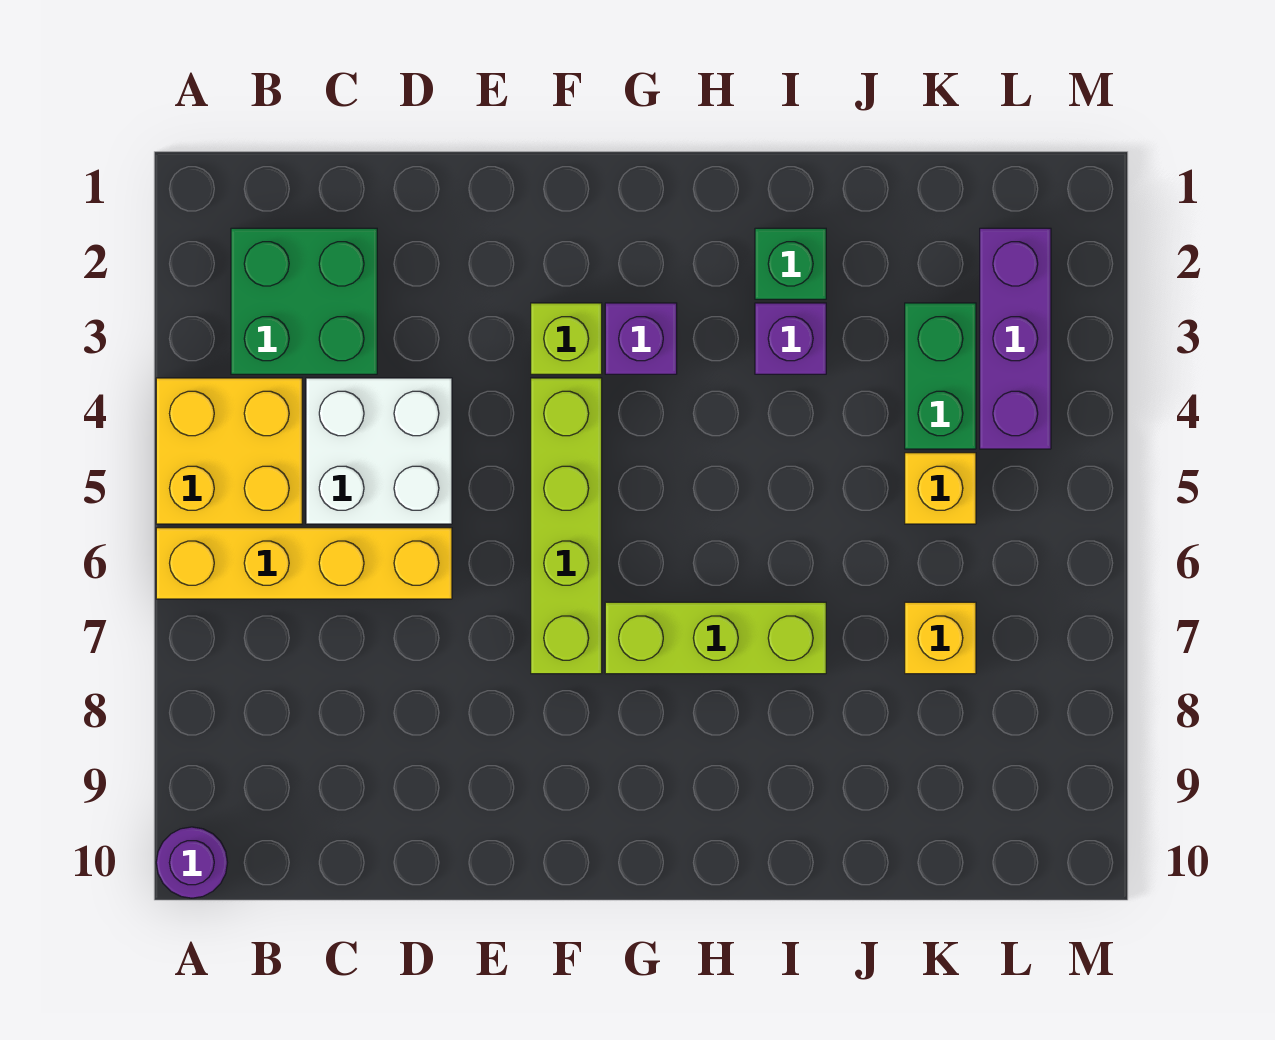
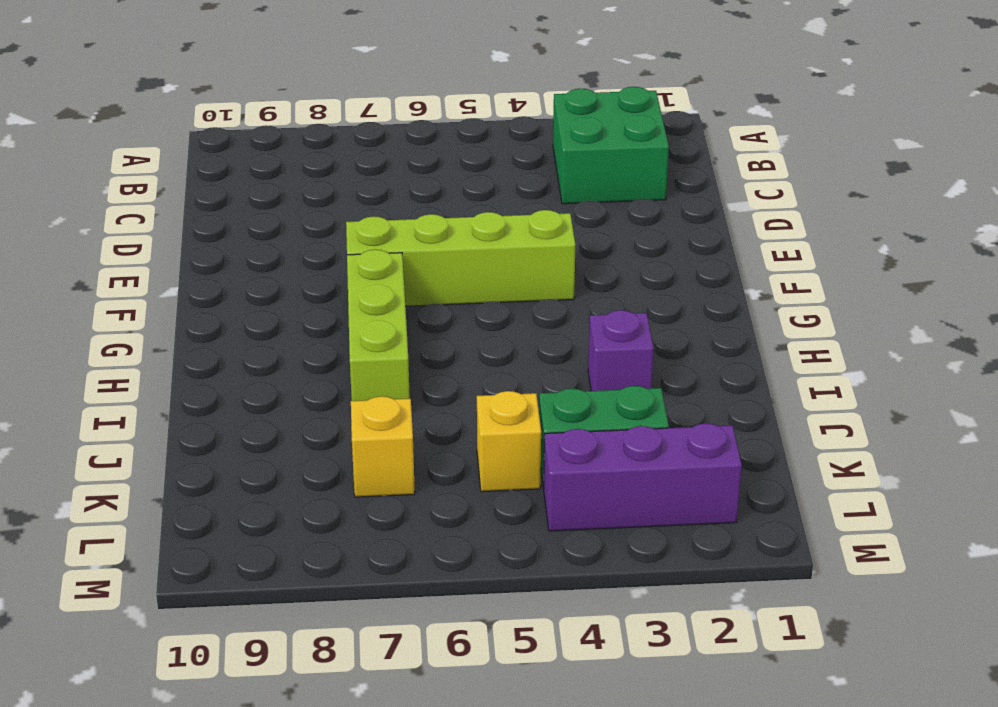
none -> yellow 2x2 brick [156,378,302,524]
none -> yellow 1x4 brick [156,528,452,599]
none -> purple 1x1 round brick [156,827,228,898]

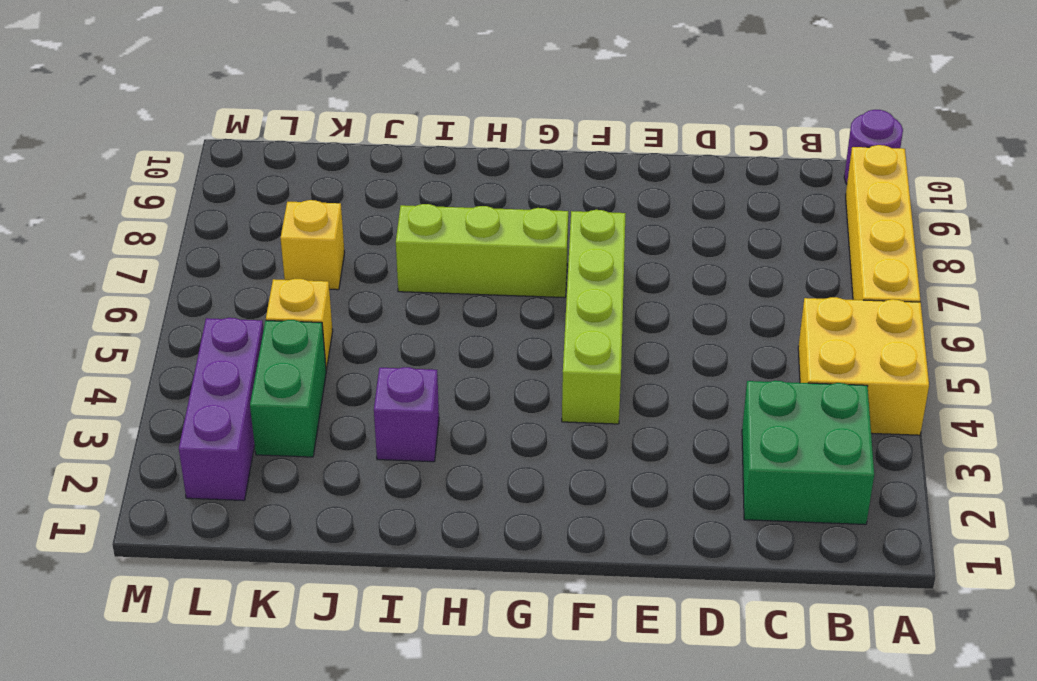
yellow 1x4 brick [846,145,920,302] -> yellow 1x4 brick turned to [156,528,452,599]
none -> white 2x2 brick [306,378,452,524]
none -> lime 1x1 brick [531,303,602,374]
none -> purple 1x1 brick [605,303,677,374]

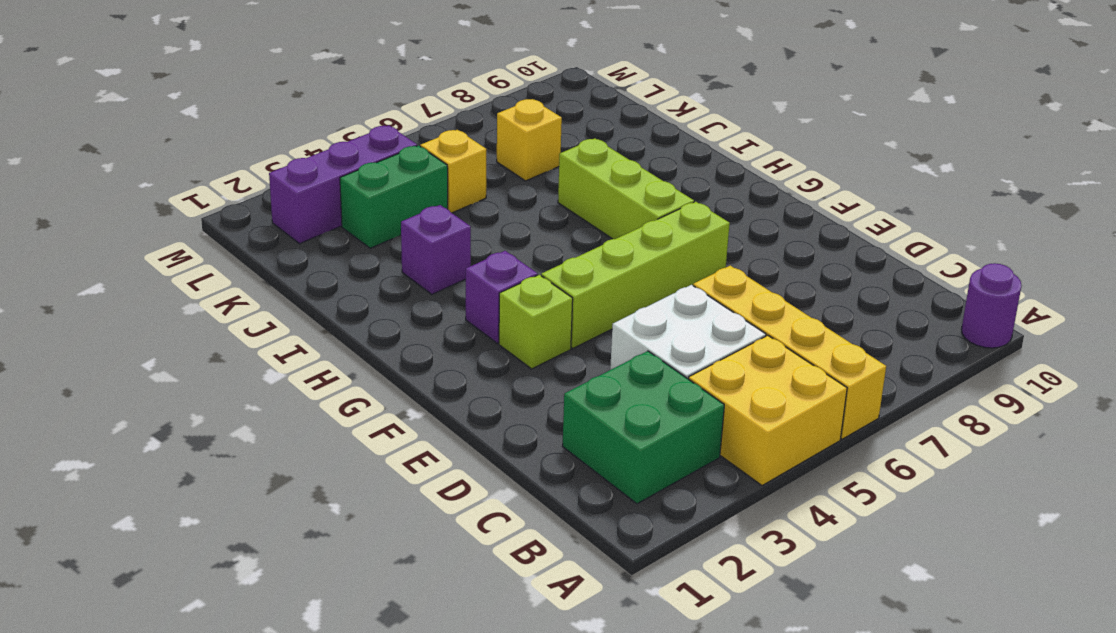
none -> green 1x1 brick [755,228,826,299]

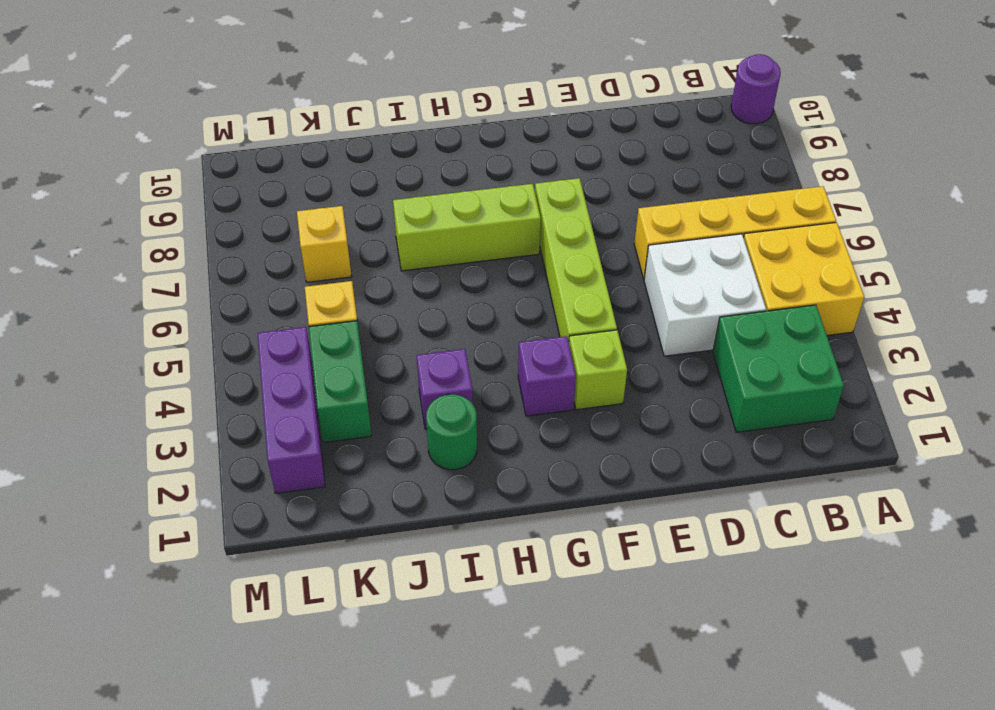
green 1x1 round brick [426,394,477,470] -> green 1x1 brick [755,228,826,299]

